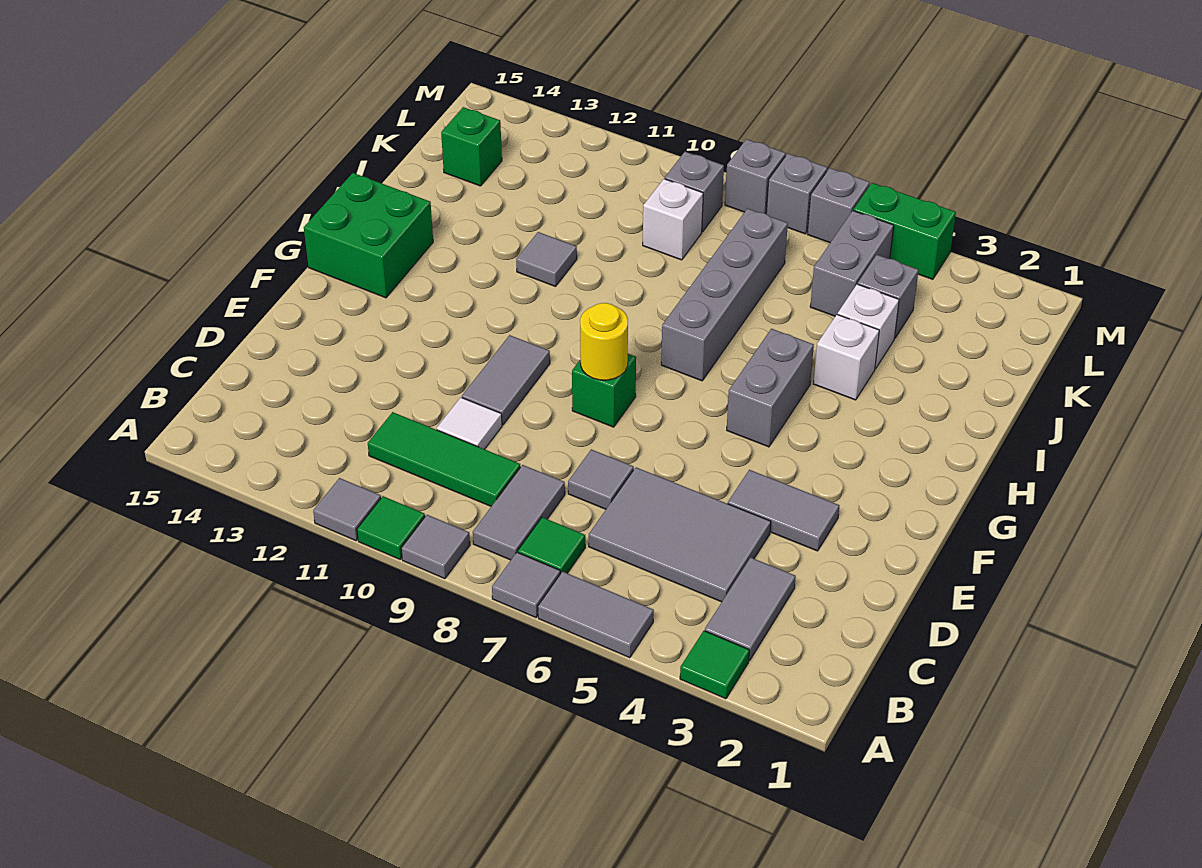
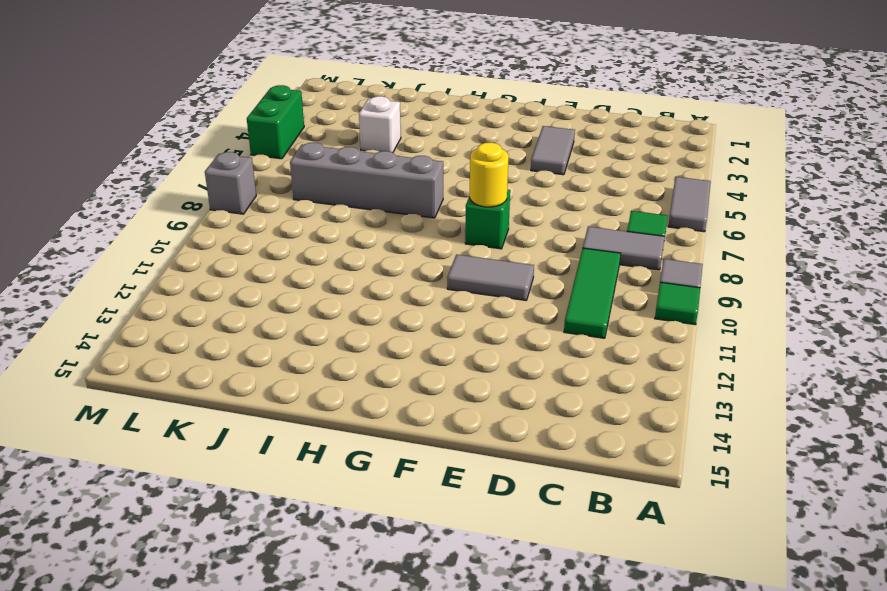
none -> green 1x1 tile [680,631,750,699]
none -> grey 1x1 tile [492,552,560,618]
none -> grey 1x1 tile [313,478,381,541]
none -> grey 1x2 tile [705,558,796,660]

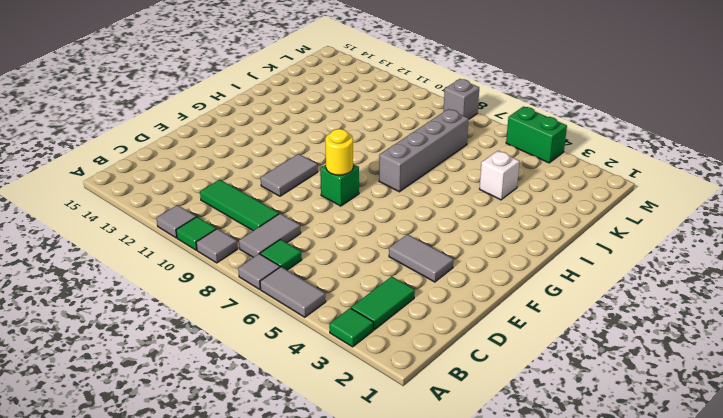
green 1x2 tile [351,276,415,330] -> grey 1x2 tile [705,558,796,660]
none -> grey 2x3 tile [589,467,771,602]
none -> grey 1x1 tile [568,449,634,509]
none -> white 1x1 tile [437,397,502,449]
none -> grey 1x2 brick [727,329,814,447]

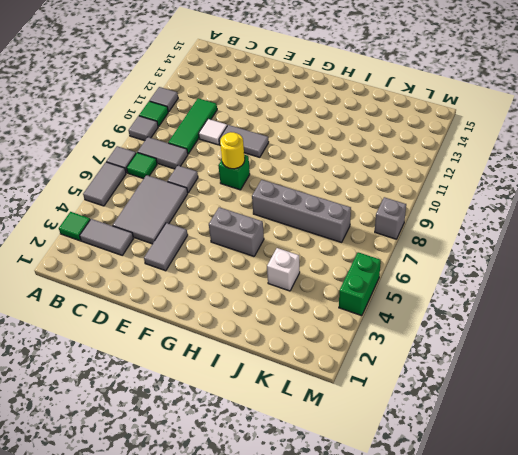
none -> green 2x2 brick [304,173,433,298]
none -> white 1x1 brick [813,314,879,400]
none -> grey 1x1 tile [516,232,577,287]
none -> grey 1x1 brick [858,255,918,338]

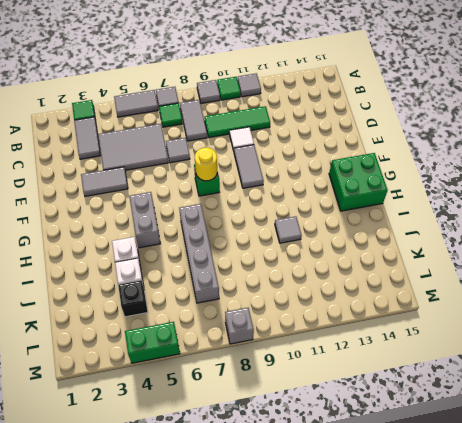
black 1x1 brick [118,280,148,317] -> grey 1x1 brick [858,255,918,338]
none -> grey 1x2 brick [810,211,894,316]
none -> white 1x1 brick [643,179,703,260]
none -> green 1x1 brick [441,107,502,186]
none -> grey 1x1 brick [665,152,724,232]

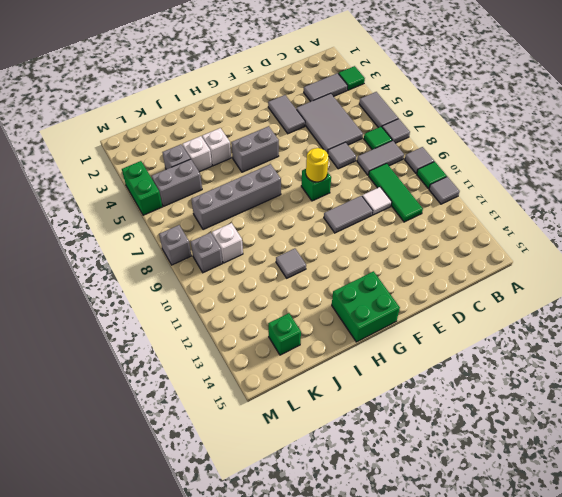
none -> grey 1x1 brick [808,168,870,243]
none -> grey 1x1 brick [766,154,827,234]

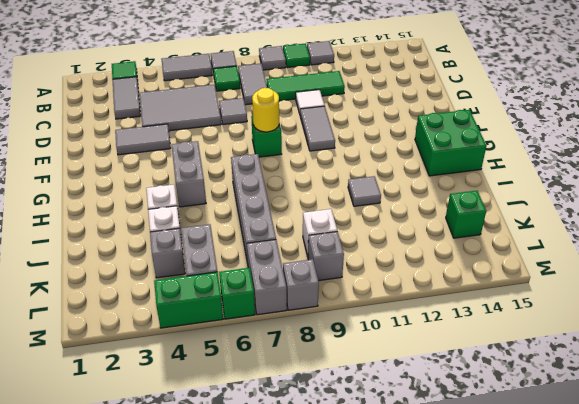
grey 1x2 brick [247,240,287,315] -> grey 1x1 brick [766,154,827,234]
green 1x1 brick [219,268,255,319] -> grey 1x1 brick [808,168,870,243]

